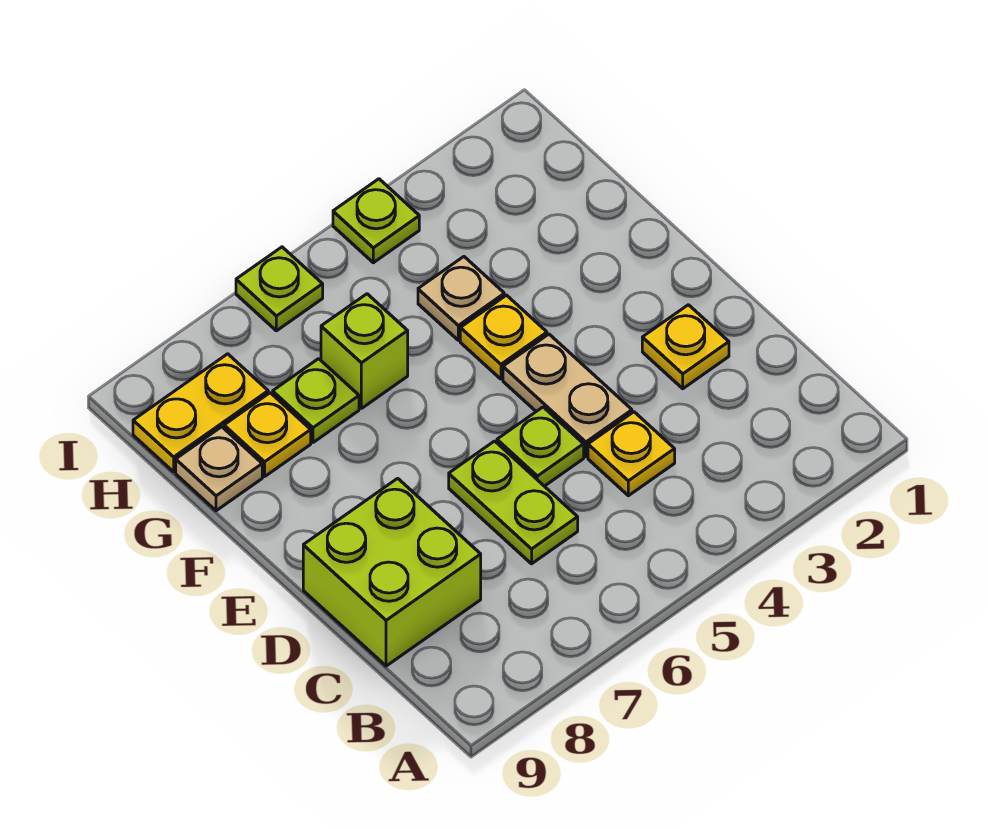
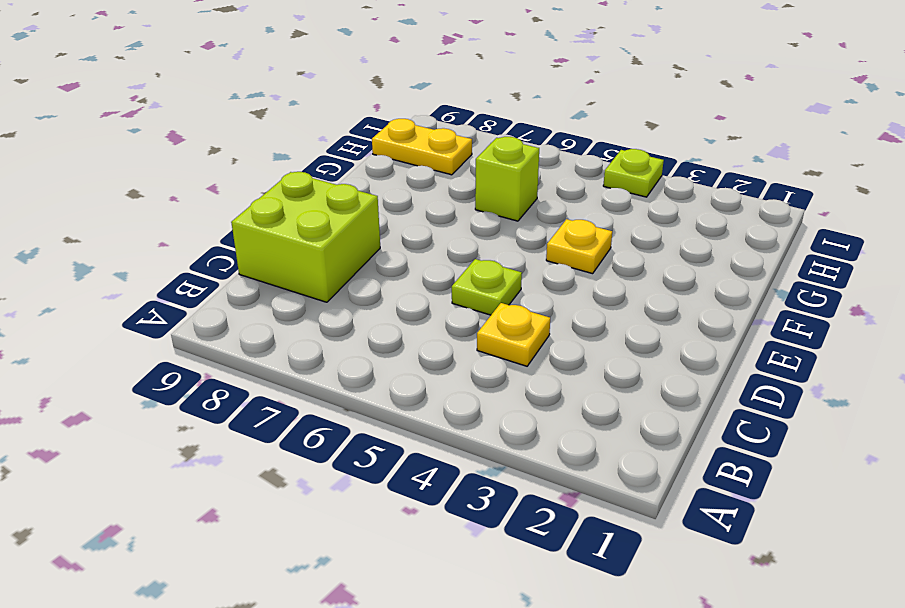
none -> lime 1x2 plate [449,441,578,564]
none -> yellow 1x1 plate [642,305,729,389]
none -> tan 1x2 plate [503,334,632,457]

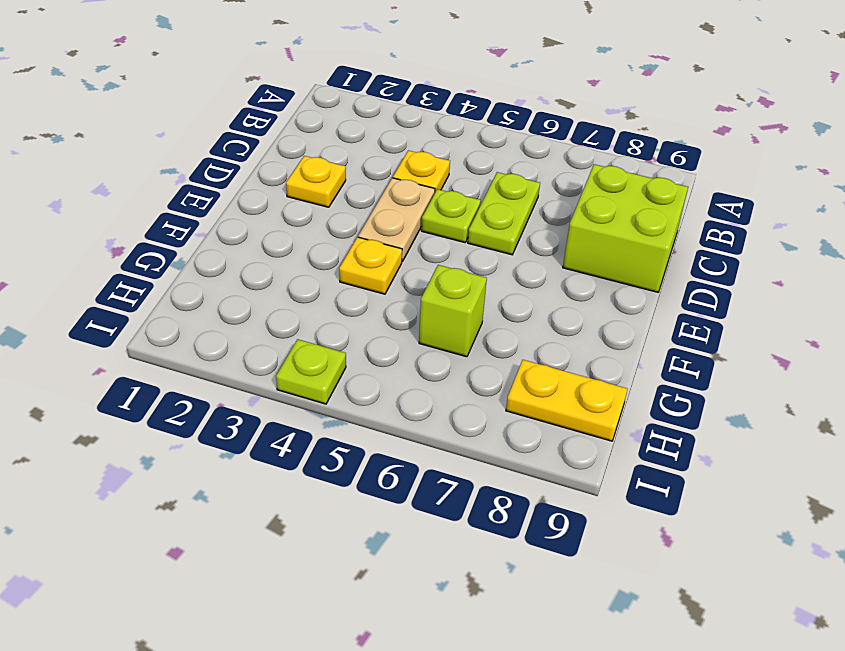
none -> tan 1x1 plate [418,257,504,340]
none -> lime 1x1 plate [273,359,359,442]
none -> yellow 1x1 plate [224,393,311,477]

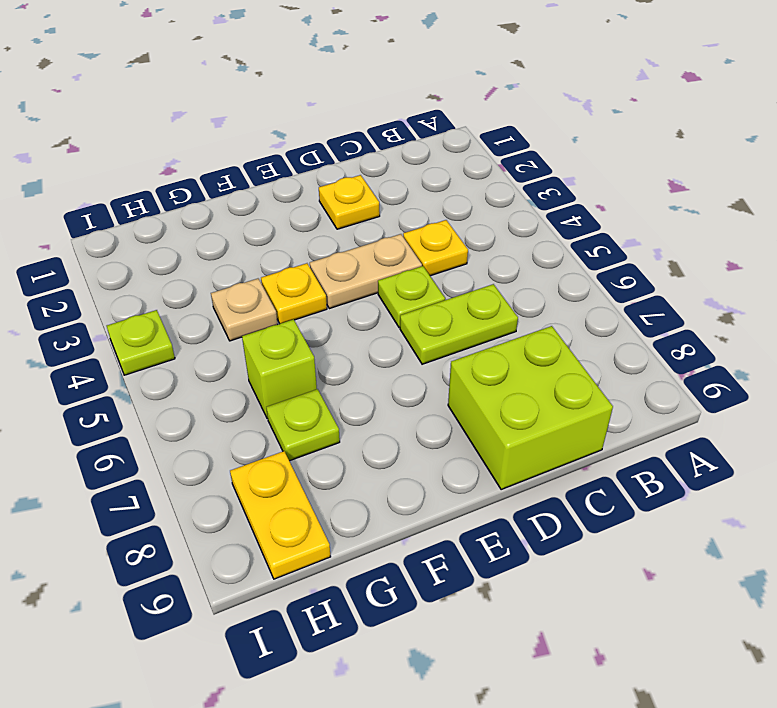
none -> yellow 1x1 plate [224,393,311,477]
none -> tan 1x1 plate [176,427,262,511]
none -> lime 1x1 plate [236,247,323,331]

